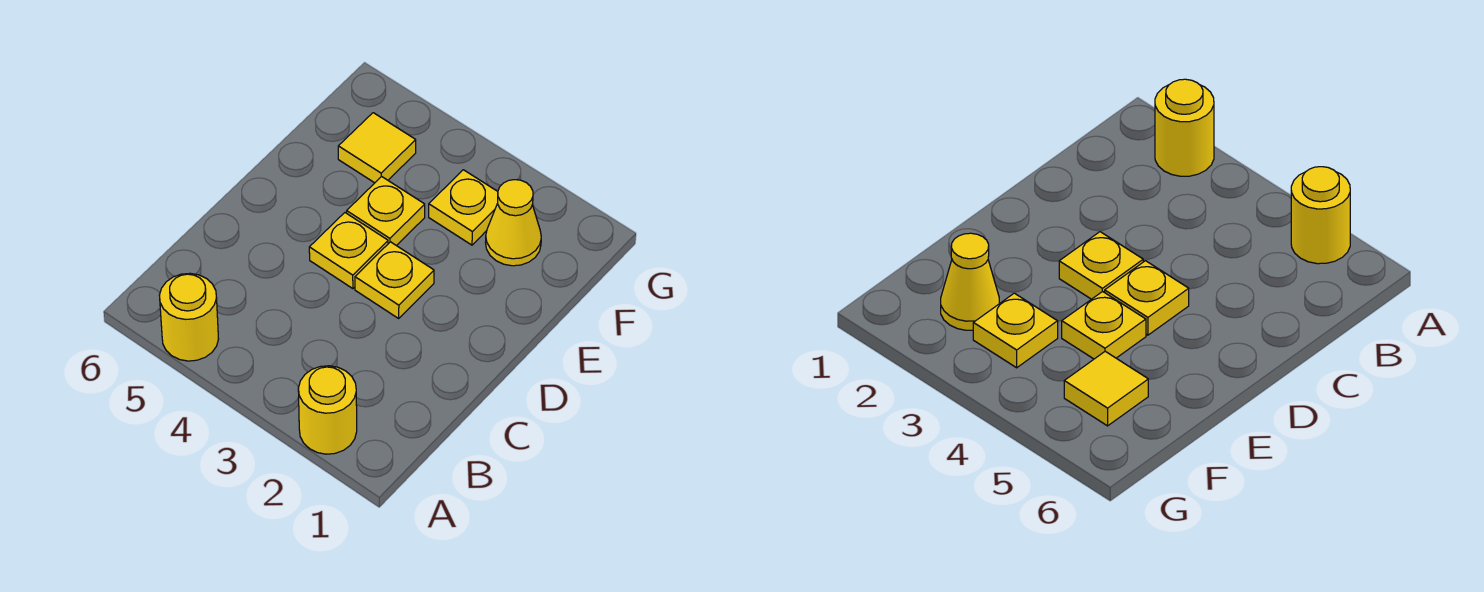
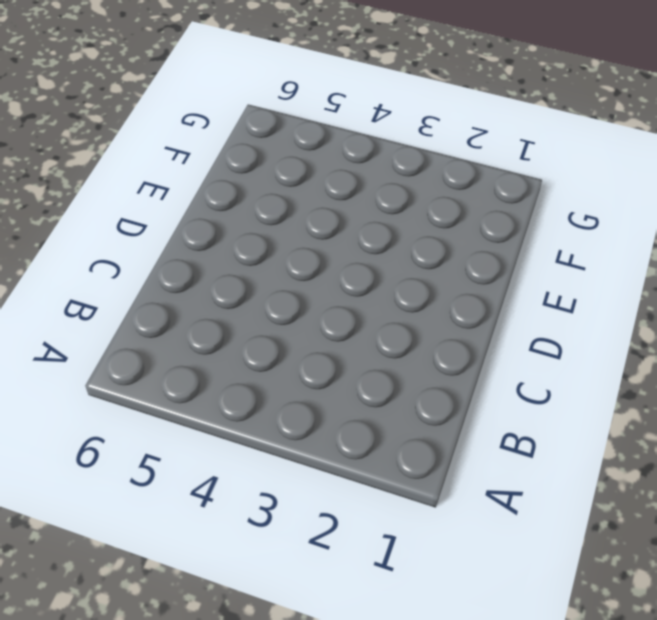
none -> yellow 1x1 round brick [298,366,357,454]
none -> yellow 1x1 round brick [159,273,218,361]

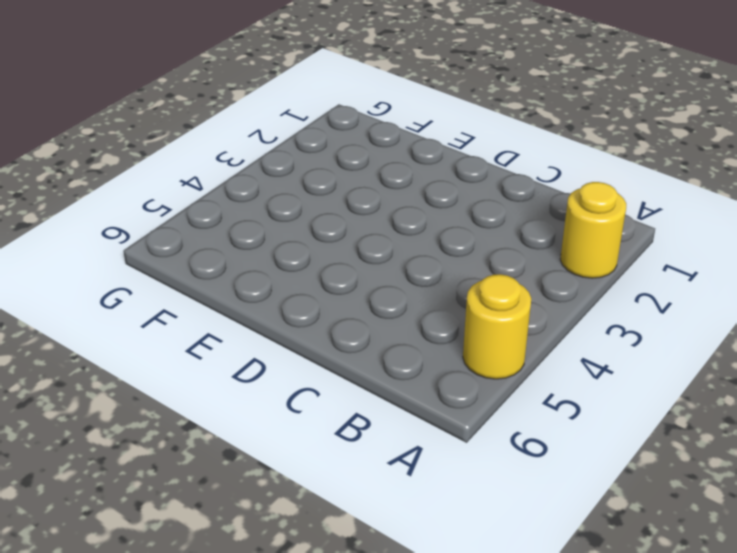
none -> yellow 1x1 plate [355,242,434,318]
none -> yellow 1x1 plate [309,213,388,289]

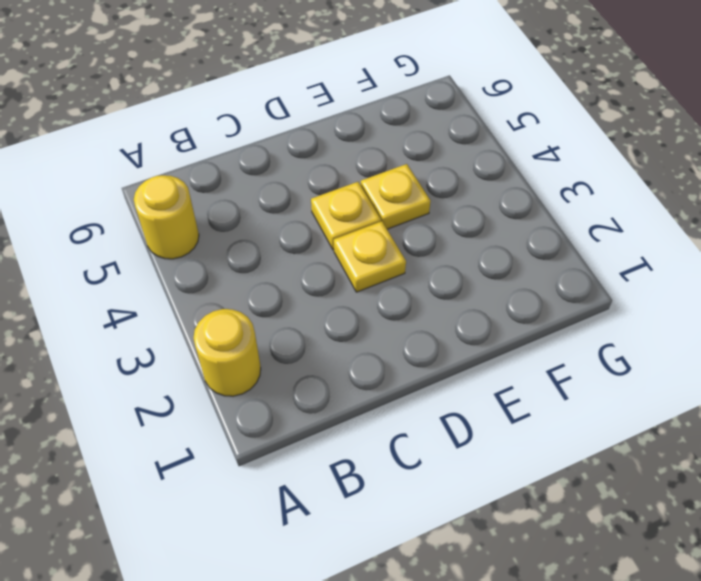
none -> yellow 1x1 cone [486,180,541,266]
none -> yellow 1x1 plate [429,170,498,245]

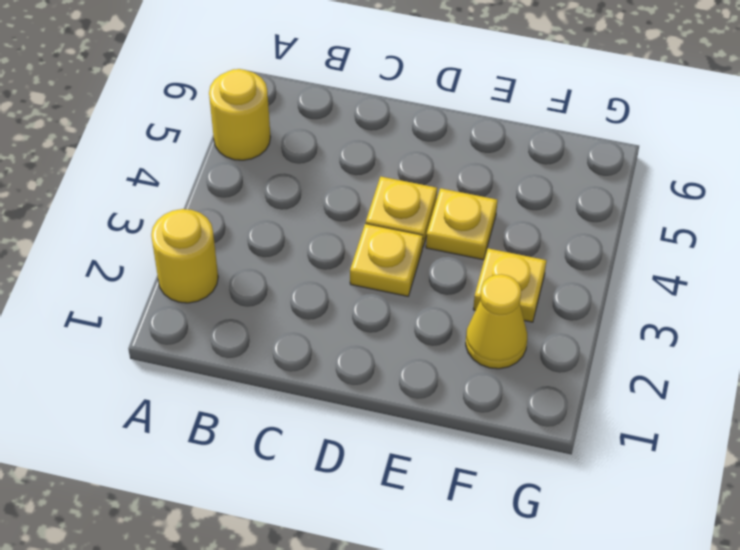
none -> yellow 1x1 tile [338,113,416,183]

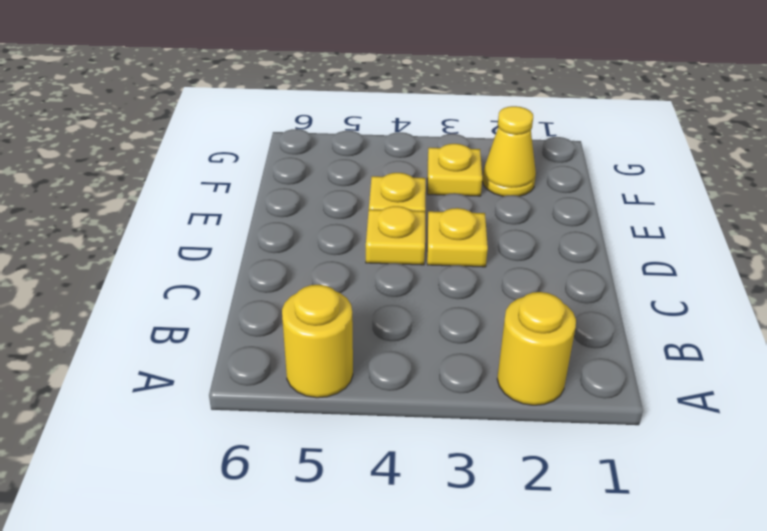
none -> yellow 1x1 tile [338,113,416,183]

